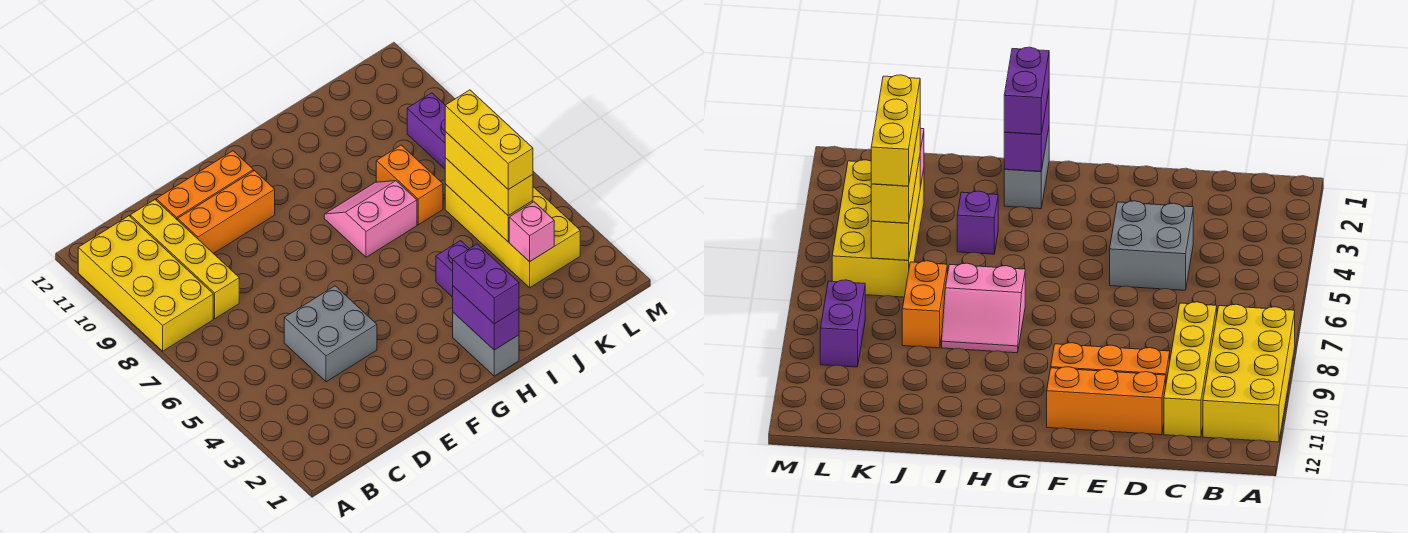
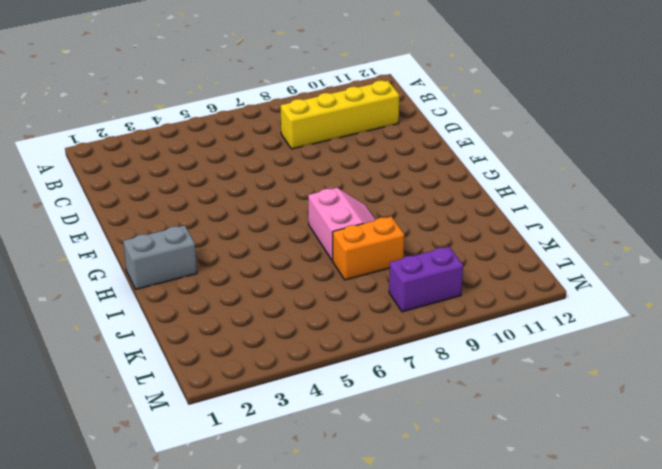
none -> yellow 2x4 brick [78,216,213,351]
none -> grey 2x2 brick [284,286,377,382]
none -> orange 1x3 brick [178,171,275,253]

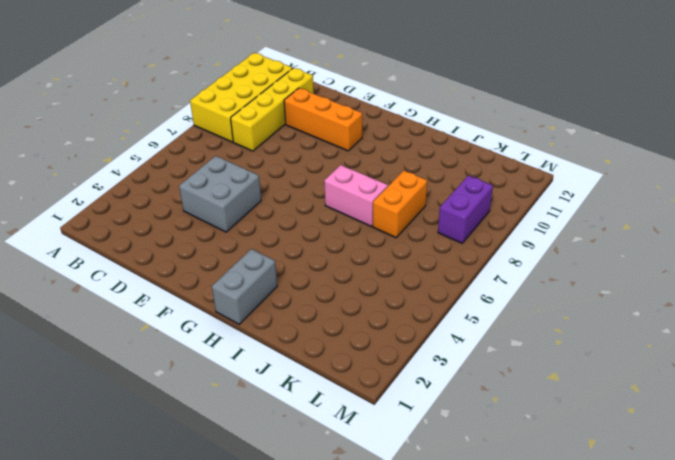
none -> orange 1x3 brick [156,151,253,220]
none -> purple 1x1 brick [436,241,469,297]
none -> yellow 2x4 brick [445,184,580,288]

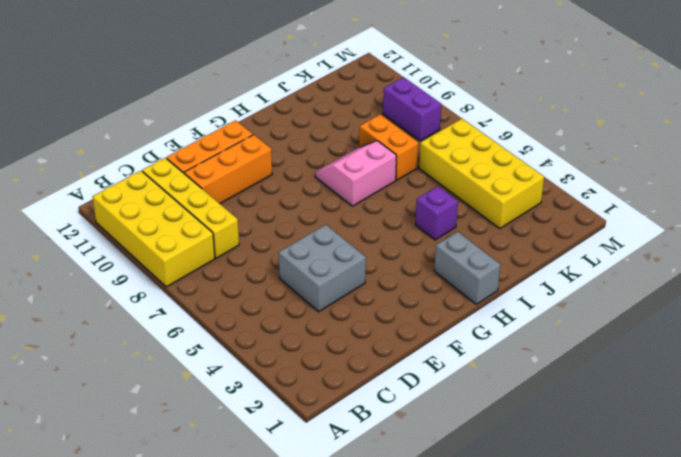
none -> purple 1x2 brick [453,286,519,350]
none -> pink 1x1 brick [509,202,554,262]
none -> yellow 1x3 brick [445,158,533,242]

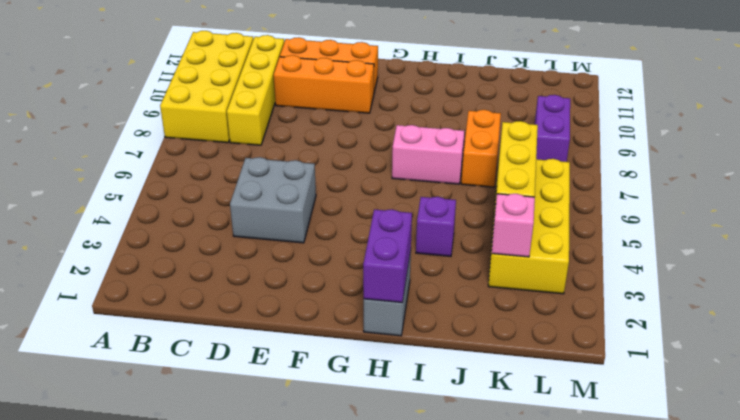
none -> purple 1x2 brick [453,244,519,324]
none -> yellow 1x3 brick [445,132,533,216]
none -> yellow 1x3 brick [445,90,533,189]

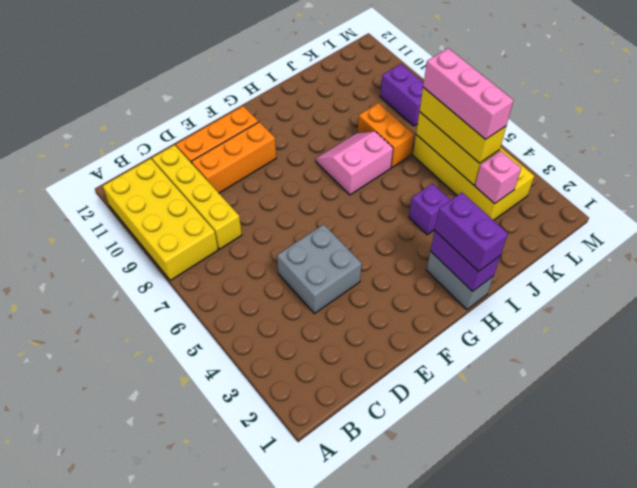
pink 1x3 brick [423,48,514,140] -> yellow 1x3 brick [445,90,533,189]

